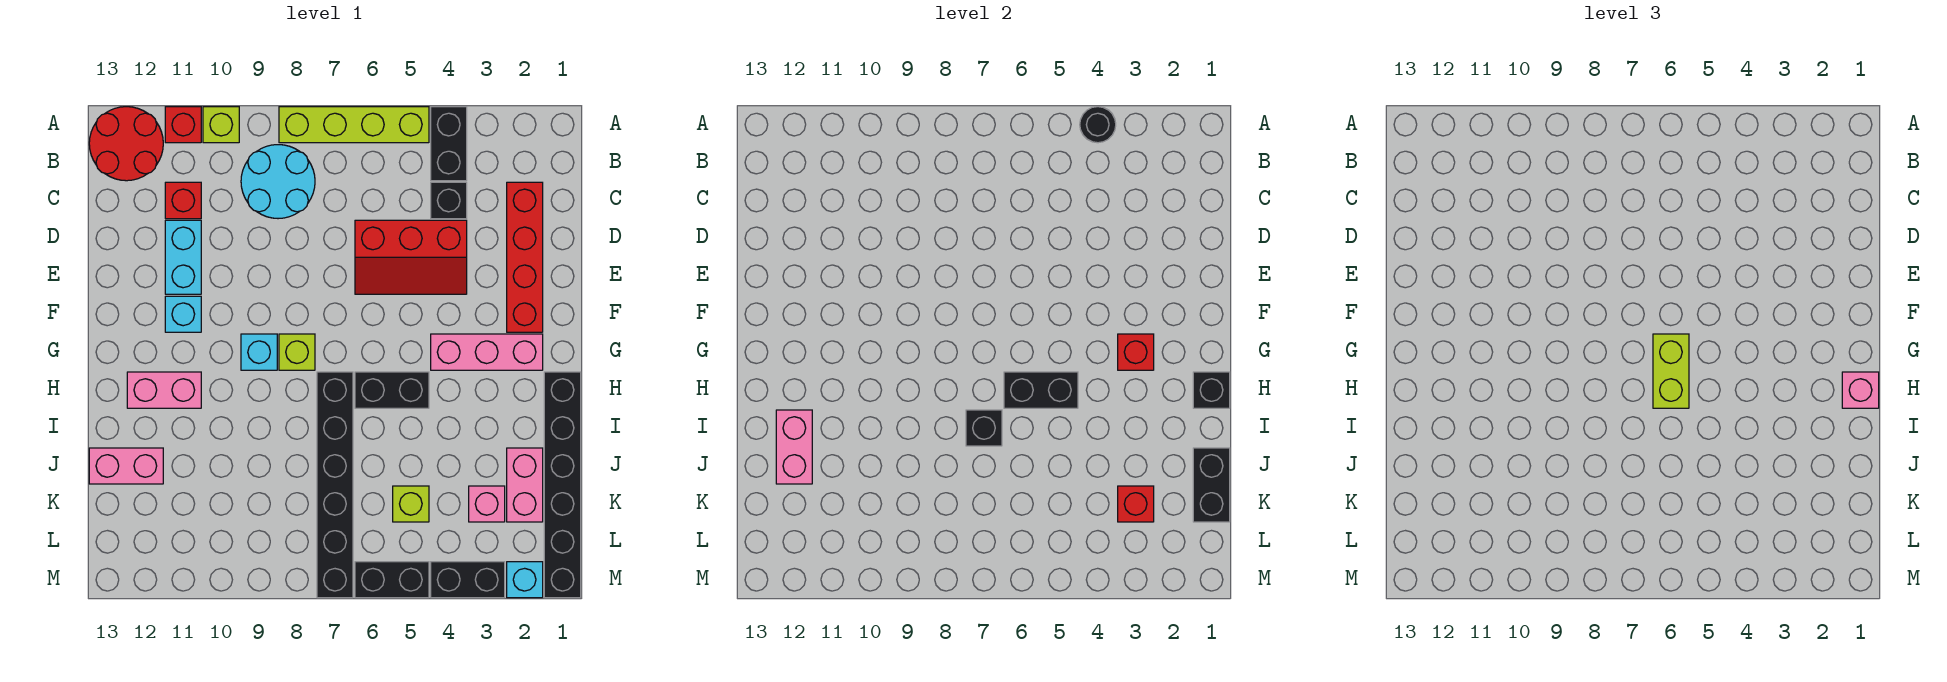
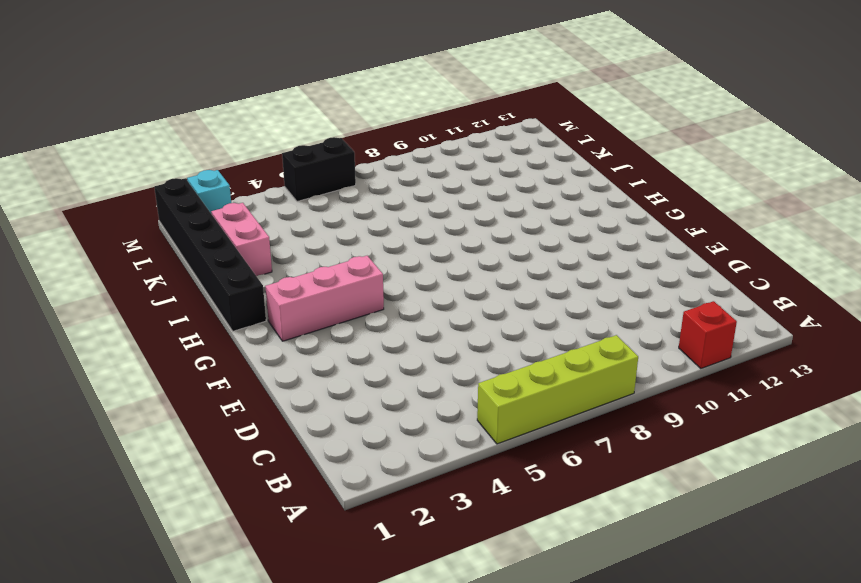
none -> black 1x2 brick [431,107,467,181]
none -> lime 1x1 brick [203,107,239,143]
none -> red 2x2 round brick [89,107,163,181]
none -> cyan 2x2 round brick [241,145,315,219]

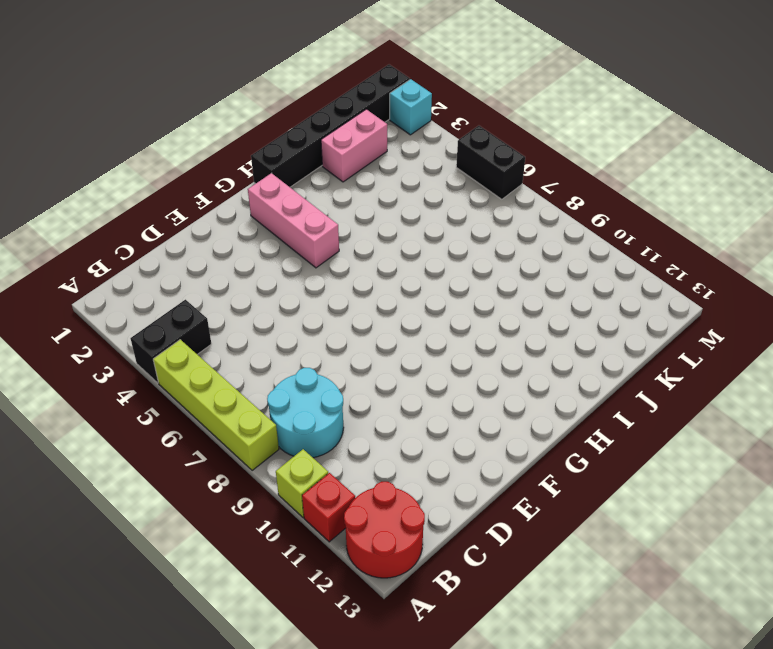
none -> red 1x4 brick [507,182,543,332]
none -> black 1x1 brick [431,182,467,219]
none -> red 1x1 brick [165,182,201,219]
none -> red 2x3 slope [355,220,467,294]

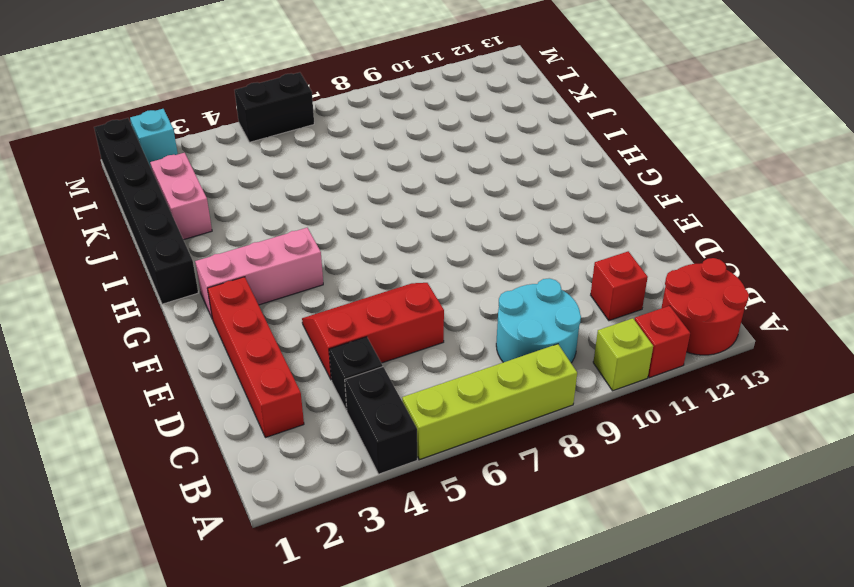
none -> cyan 1x2 brick [165,220,201,294]
none -> cyan 1x1 brick [165,296,201,332]
none -> lime 1x1 brick [279,334,315,370]
none -> cyan 1x1 brick [241,334,277,370]

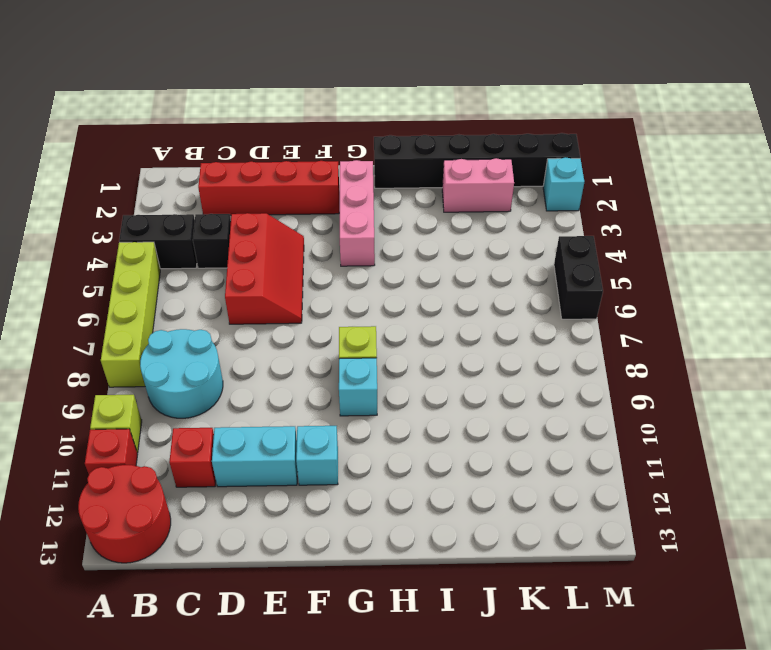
none -> black 1x2 brick [355,372,429,408]
none -> black 1x6 brick [317,372,353,598]
none -> pink 1x2 brick [127,372,201,408]
none -> pink 1x2 brick [89,448,163,484]

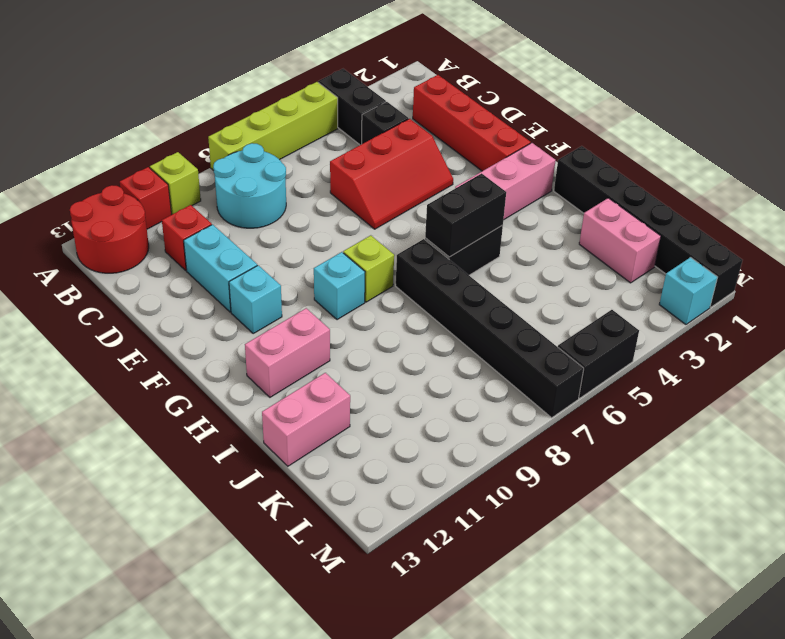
none -> pink 1x1 brick [469,486,505,522]
none -> lime 1x1 brick [393,486,429,522]
none -> black 1x2 brick [431,562,505,598]
none -> black 1x1 round brick [1080,107,1116,143]

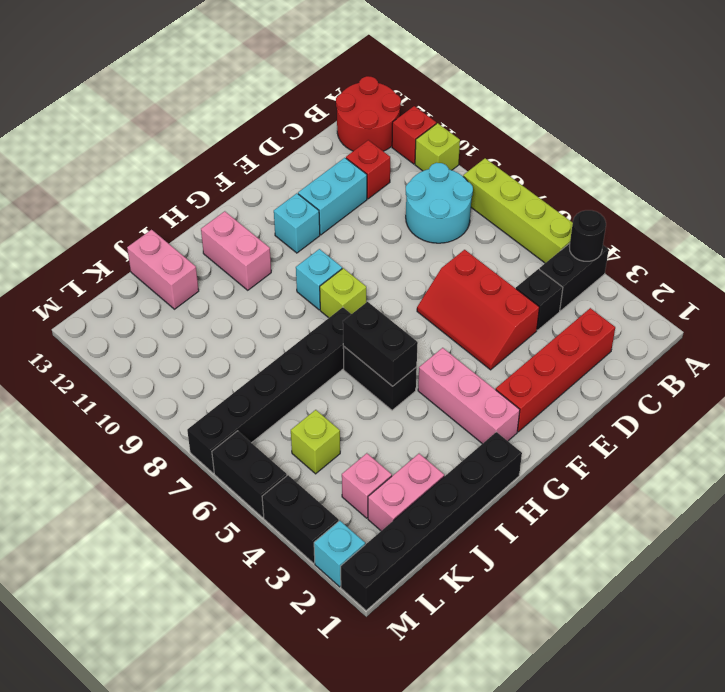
none -> red 1x1 brick [1118,334,1154,370]
none -> black 1x1 brick [1193,372,1230,408]
none -> black 1x1 brick [966,410,1002,446]
none -> pink 1x2 brick [776,410,812,484]

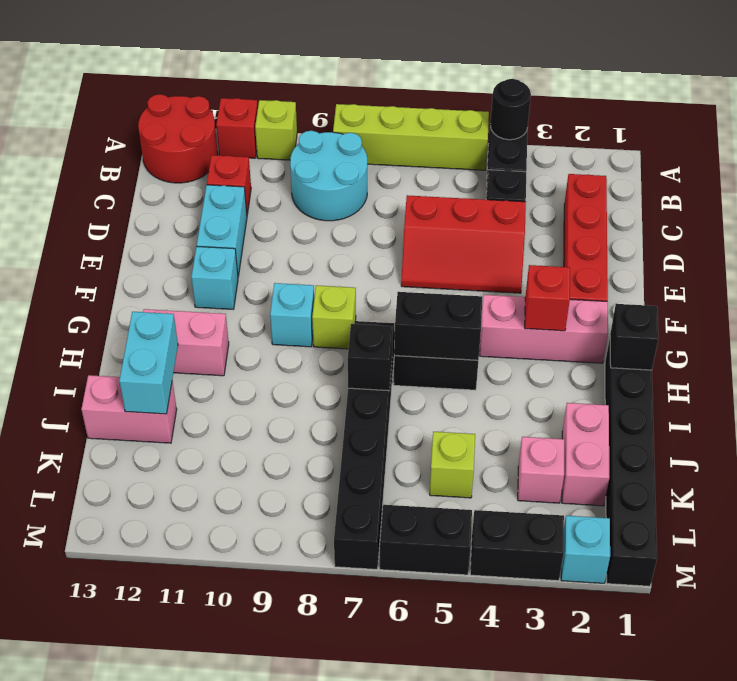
cyan 1x2 brick [119,312,178,414] -> pink 1x2 brick [776,410,812,484]
none -> black 1x2 brick [1193,448,1230,522]
none -> red 1x1 brick [1118,486,1154,522]
none -> lime 1x2 brick [1653,334,1689,408]
none -> pink 1x1 brick [1842,372,1879,408]

